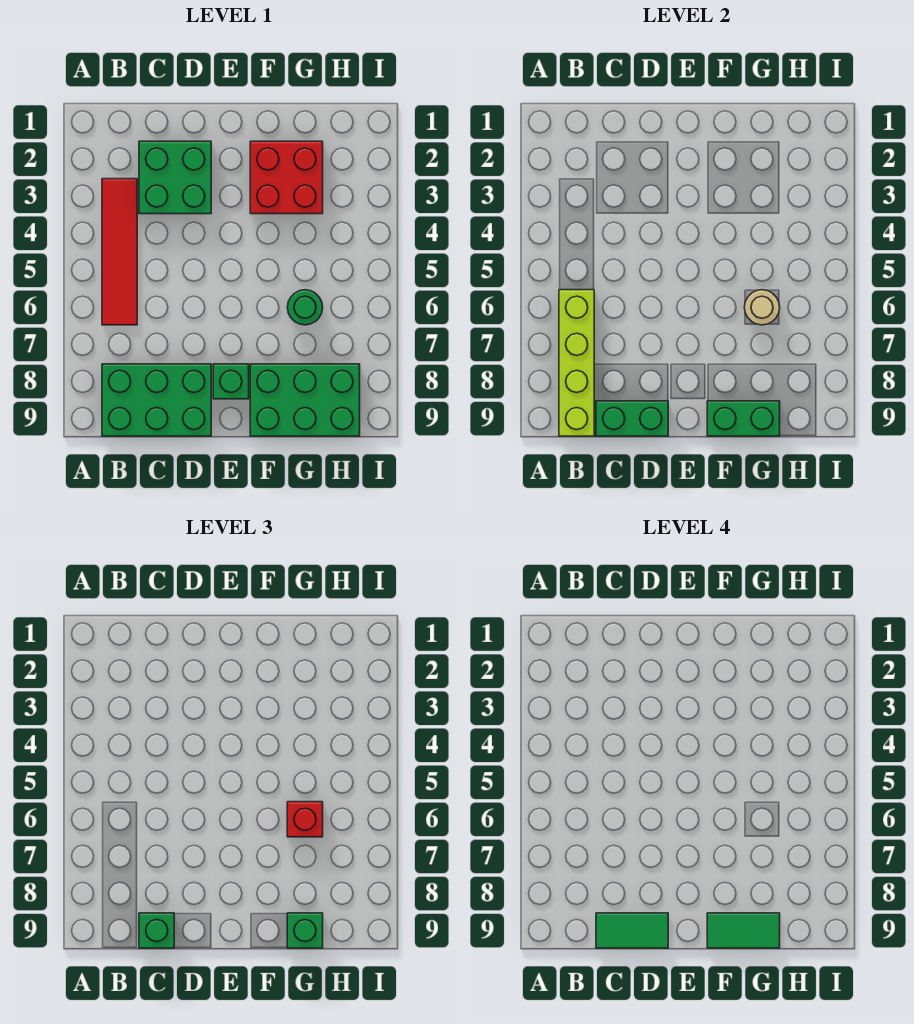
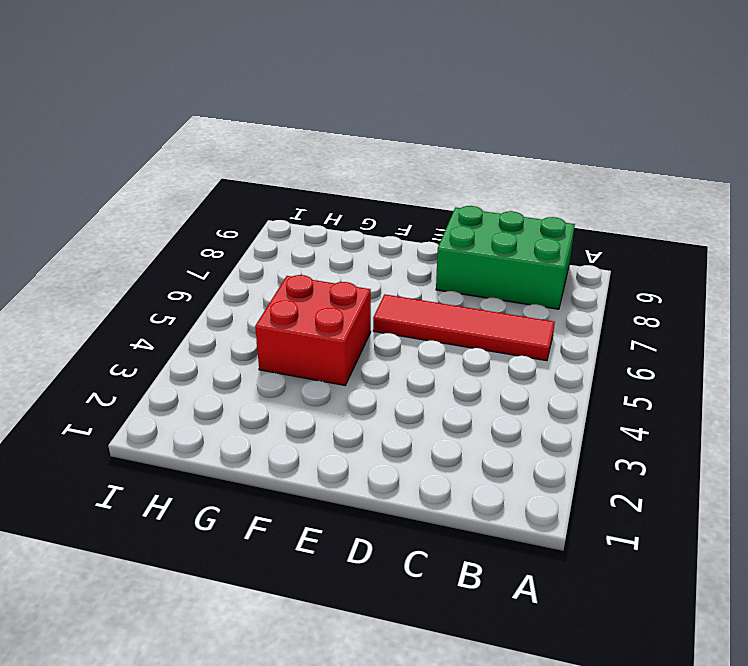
red 1x4 tile [373,294,555,361] -> red 1x4 tile turned to [102,179,137,325]
red 2x2 brick [255,275,371,385] -> red 2x2 brick moved to [250,141,323,214]
none -> green 2x2 brick [139,141,211,214]
none -> green 1x1 brick [213,364,249,399]
none -> green 2x3 brick [250,364,360,436]

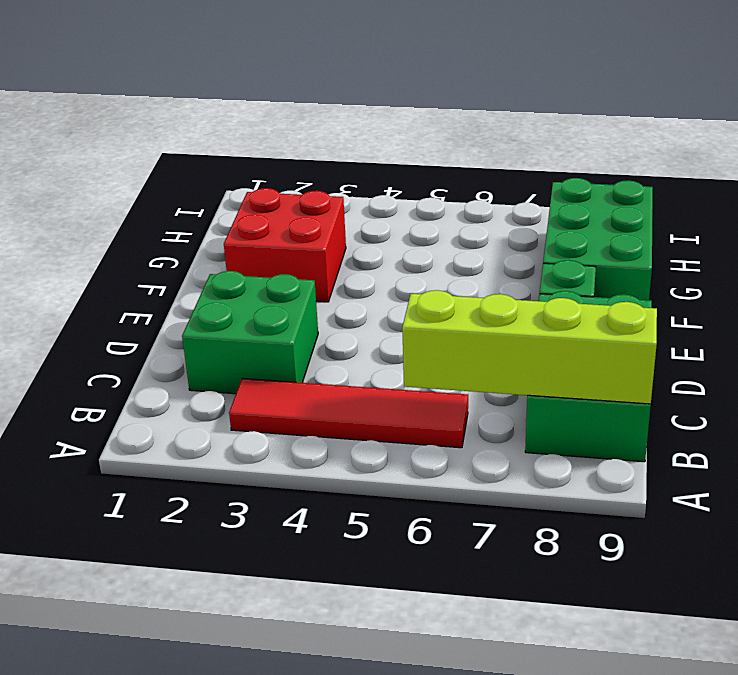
none -> green 1x1 round brick [287,290,323,325]
none -> green 1x2 brick [596,401,668,436]
none -> green 1x2 brick [707,401,780,436]

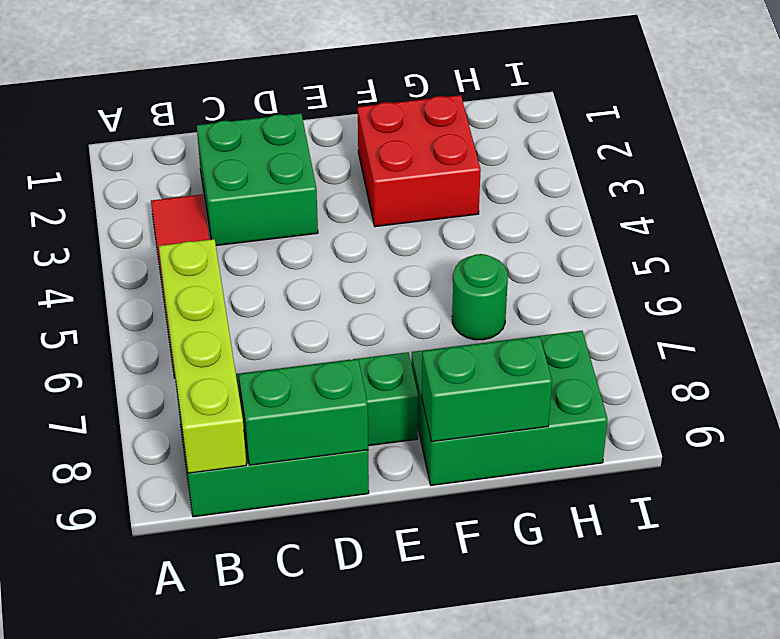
none -> tan 1x1 round brick [744,290,780,325]
none -> green 1x1 brick [139,913,174,948]
none -> red 1x1 brick [287,802,323,837]

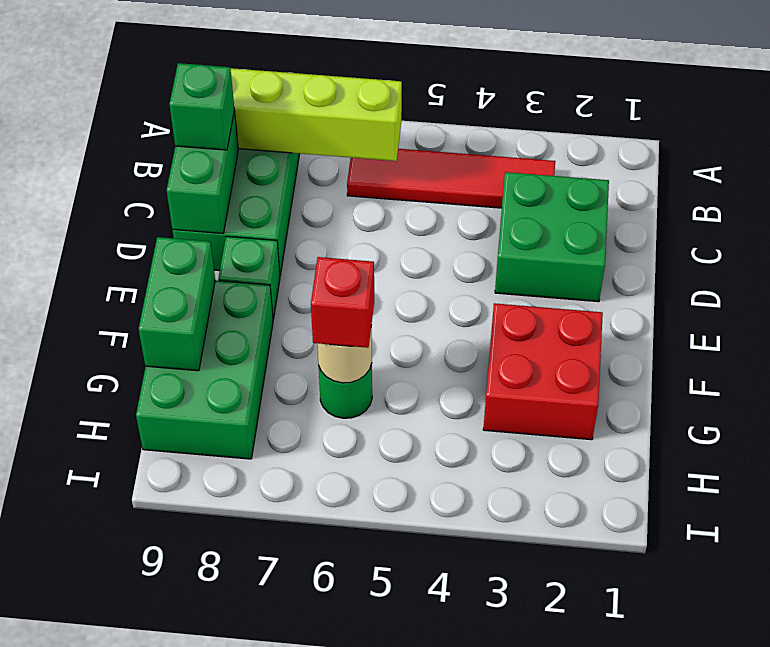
none -> green 1x1 brick [287,913,323,948]
none -> green 1x2 tile [596,913,668,948]
none -> green 1x2 tile [707,913,780,948]

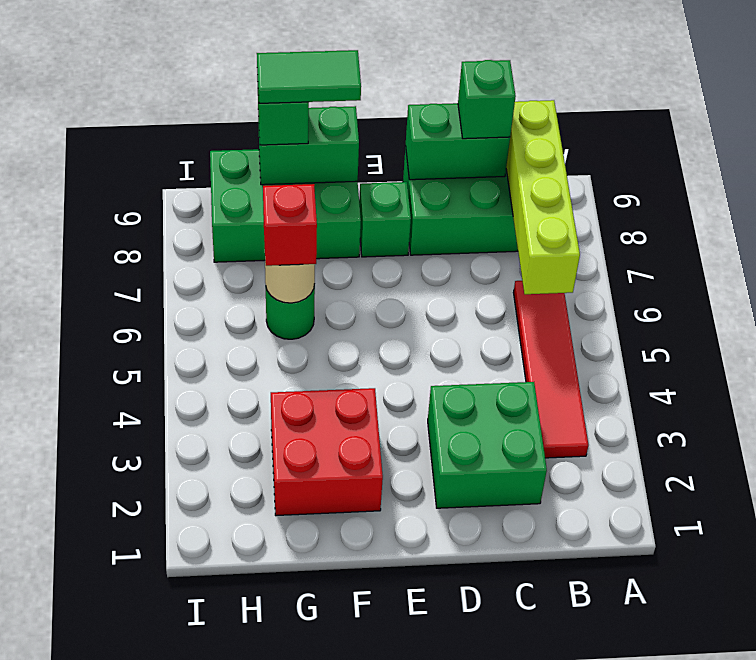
none -> green 1x2 tile [596,913,668,948]

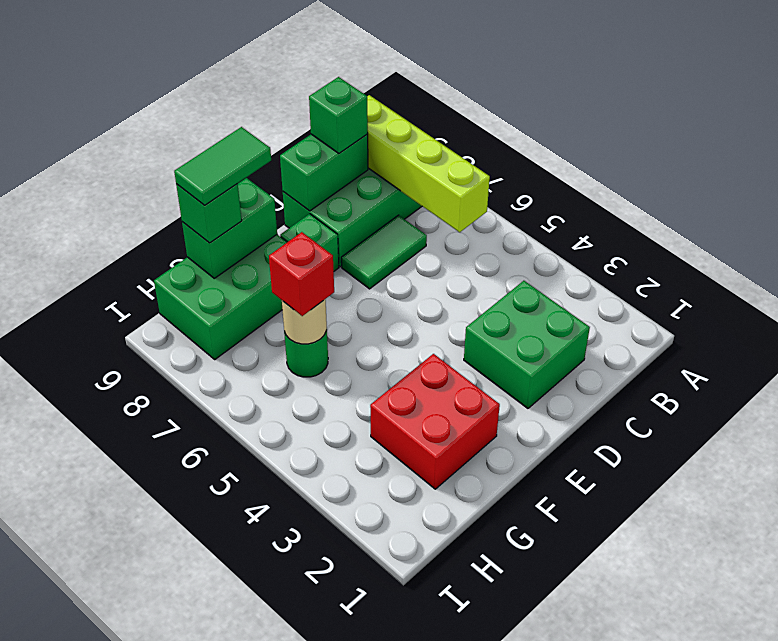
green 1x2 tile [341,215,427,289] -> green 1x2 tile moved to [596,913,668,948]
none -> red 1x4 tile [102,179,137,325]

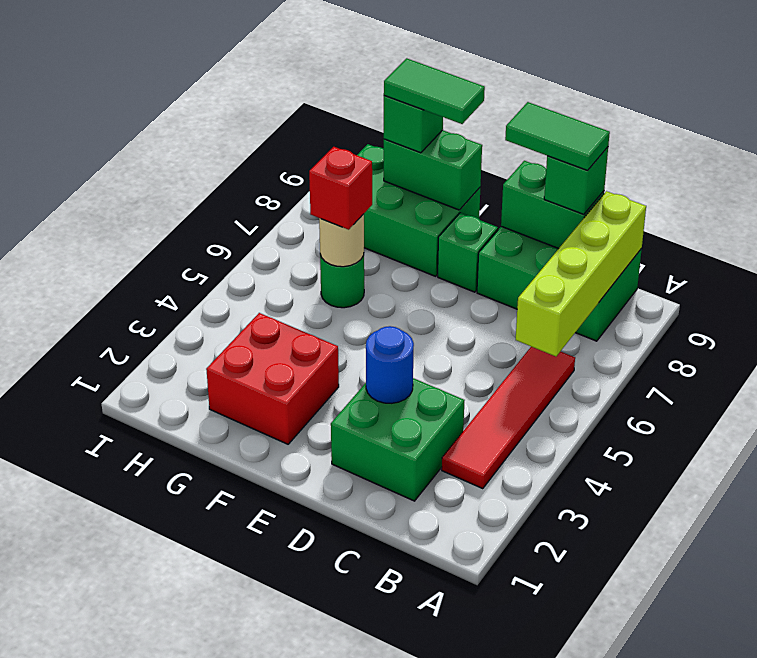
blue 1x1 round brick [366,326,414,403] -> none

